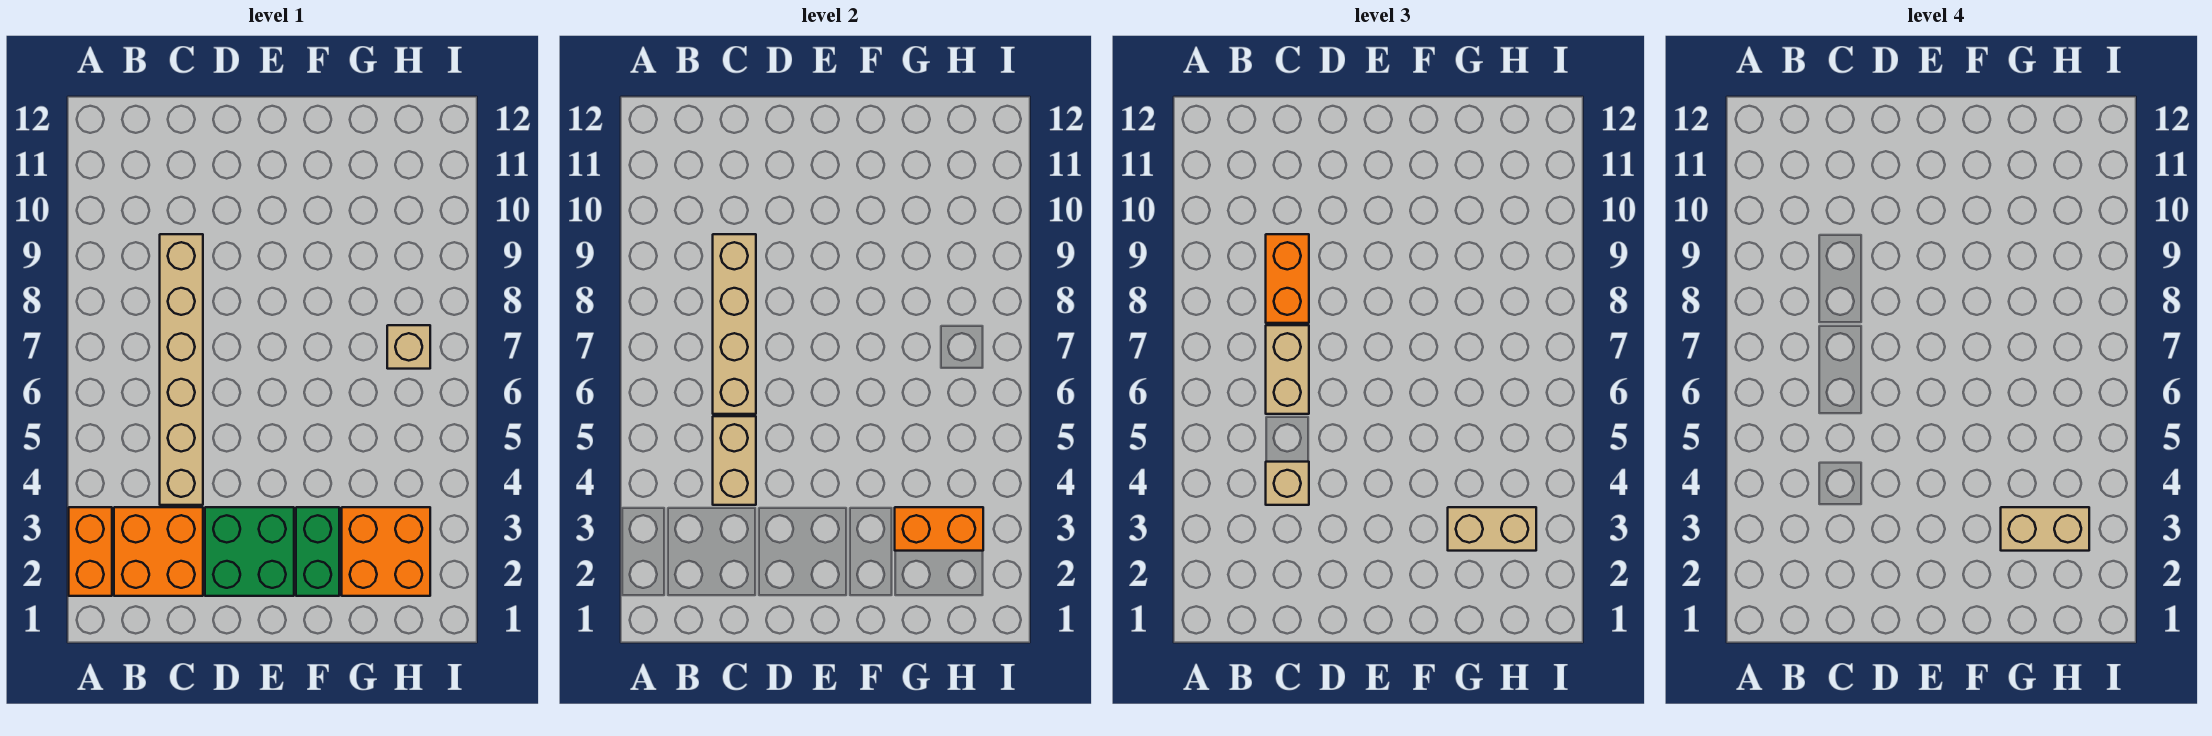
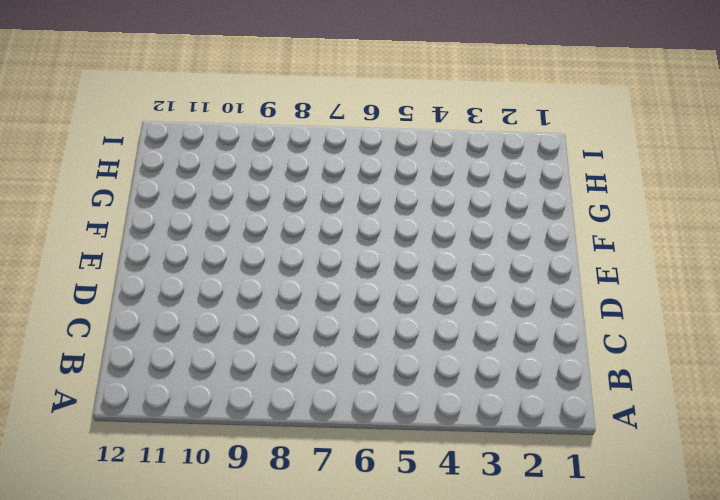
none -> orange 1x2 brick [69,507,112,596]
none -> orange 2x2 brick [114,507,203,596]
none -> tan 1x6 brick [160,234,203,505]

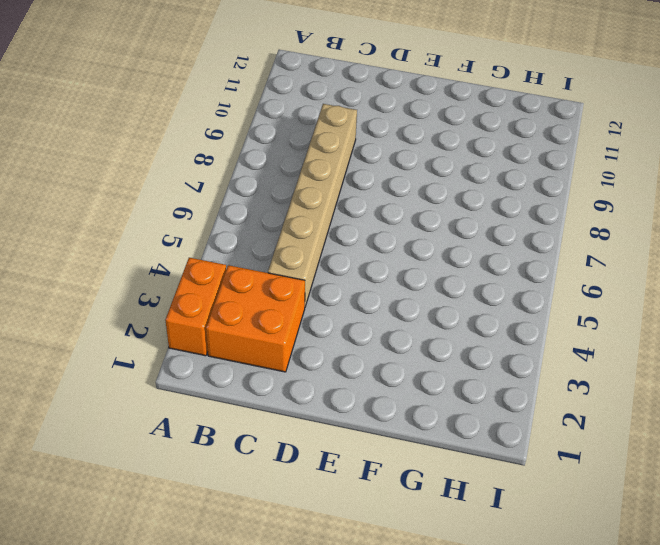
none -> green 2x2 brick [205,507,294,596]
none -> green 1x2 brick [296,507,339,596]
none -> orange 2x2 brick [342,507,430,596]

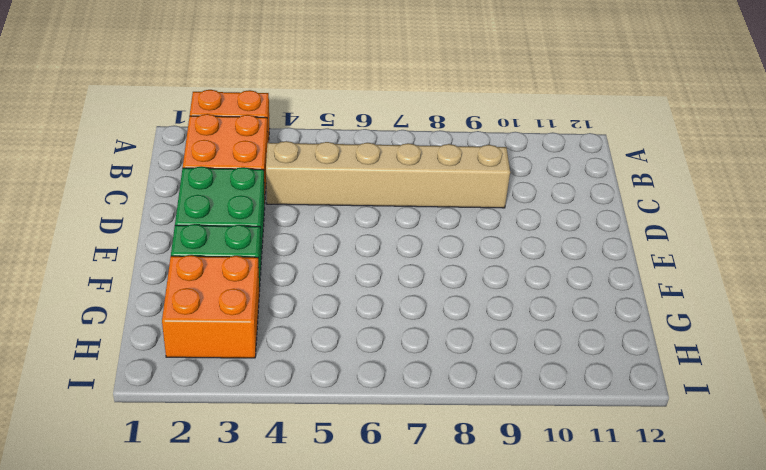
none -> tan 1x1 brick [387,325,430,369]
none -> tan 1x2 brick [713,416,756,505]
none -> tan 1x4 brick [713,234,756,414]

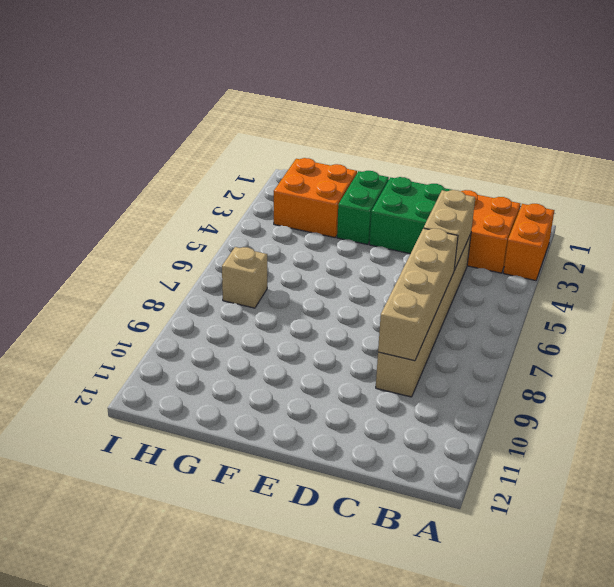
none -> orange 1x2 brick [895,507,983,551]
none -> tan 1x1 brick [1266,462,1309,505]
none -> tan 1x2 brick [1266,325,1309,414]

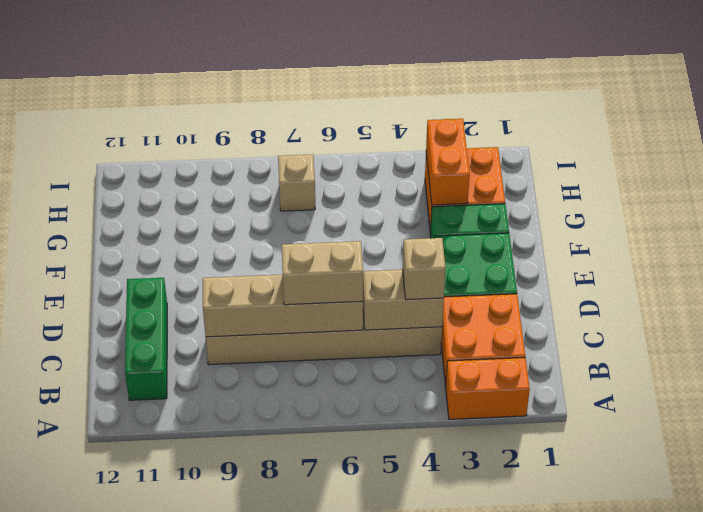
green 1x3 brick [125,278,167,400] -> none
none -> orange 1x2 brick [1266,234,1309,323]
none -> tan 1x2 brick [1448,507,1536,551]
none -> tan 1x2 brick [2001,507,2089,551]

